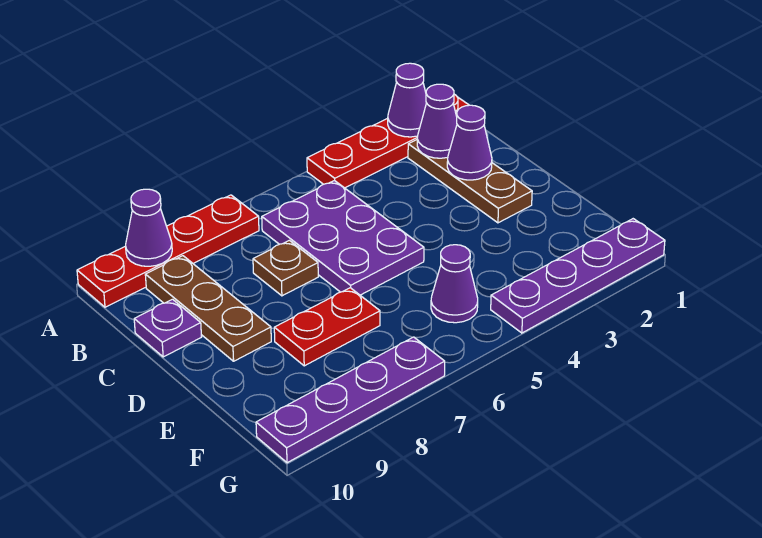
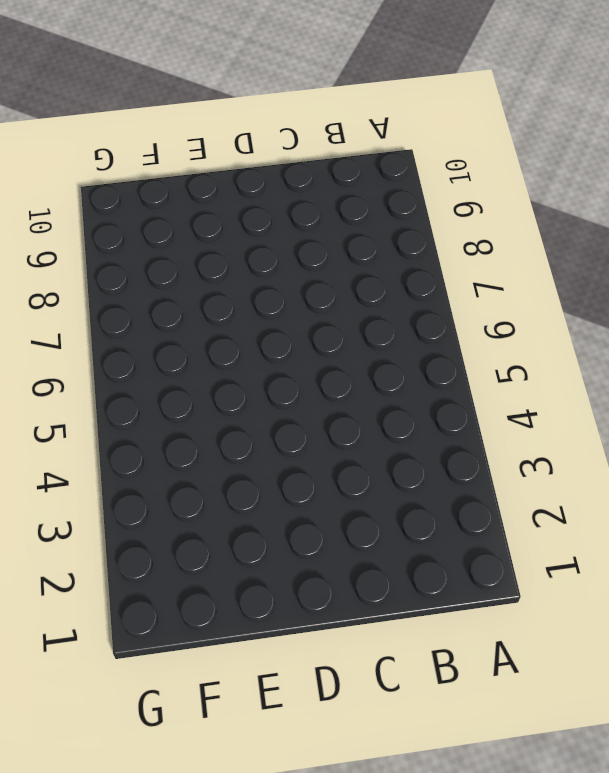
none -> red 1x4 plate [307,94,469,188]
none -> red 1x4 plate [77,195,259,307]
none -> brown 1x3 plate [408,140,532,223]

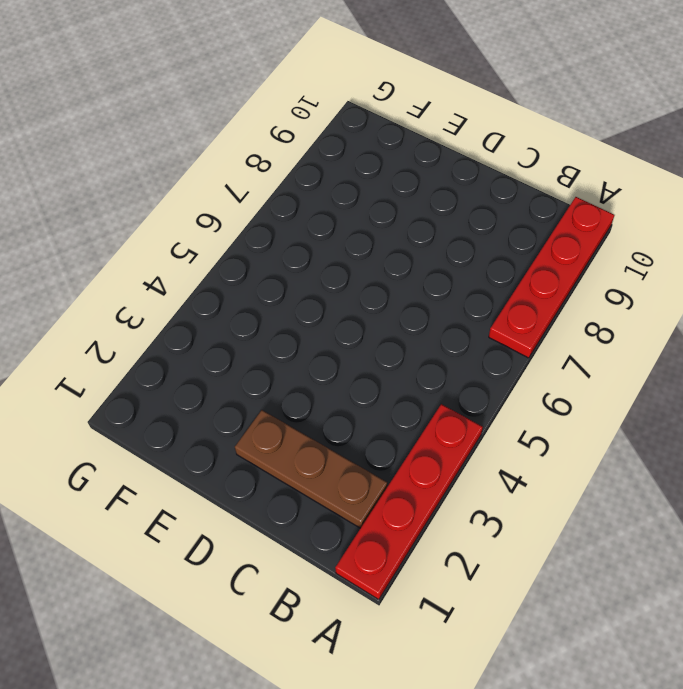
none -> purple 2x3 plate [262,180,424,295]
none -> brown 1x3 plate [145,256,271,361]
none -> brown 1x1 plate [253,240,318,296]

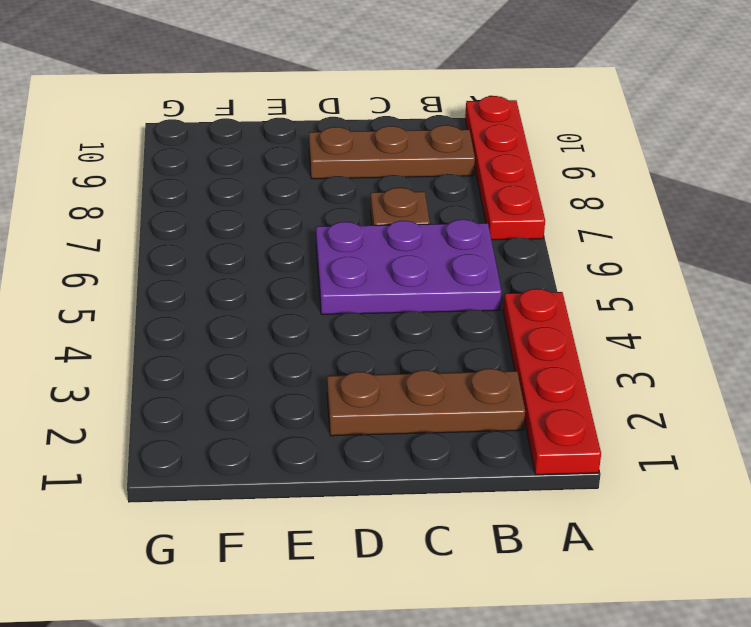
none -> purple 1x1 plate [134,299,201,357]
none -> red 1x2 plate [274,288,380,366]
none -> purple 1x1 cone [431,245,478,323]

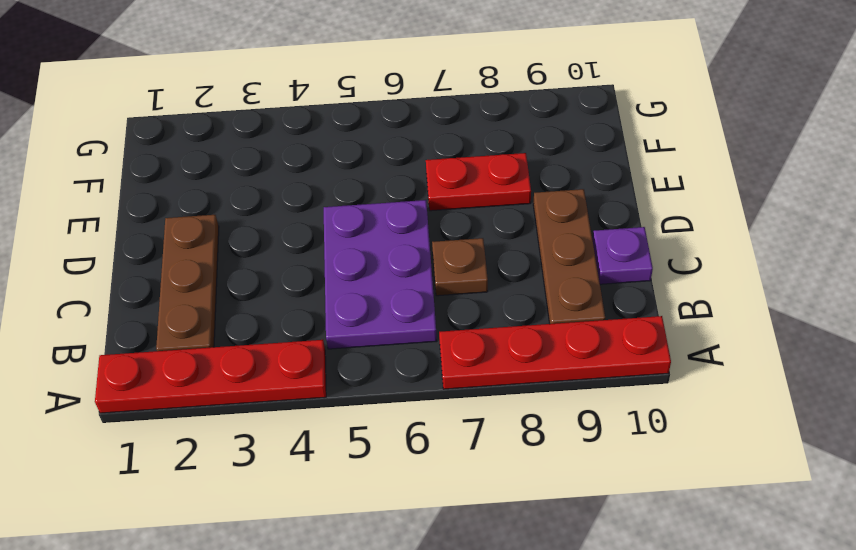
none -> purple 1x1 cone [431,245,478,323]
none -> purple 1x4 plate [491,219,665,333]
none -> purple 1x4 plate [256,337,445,463]

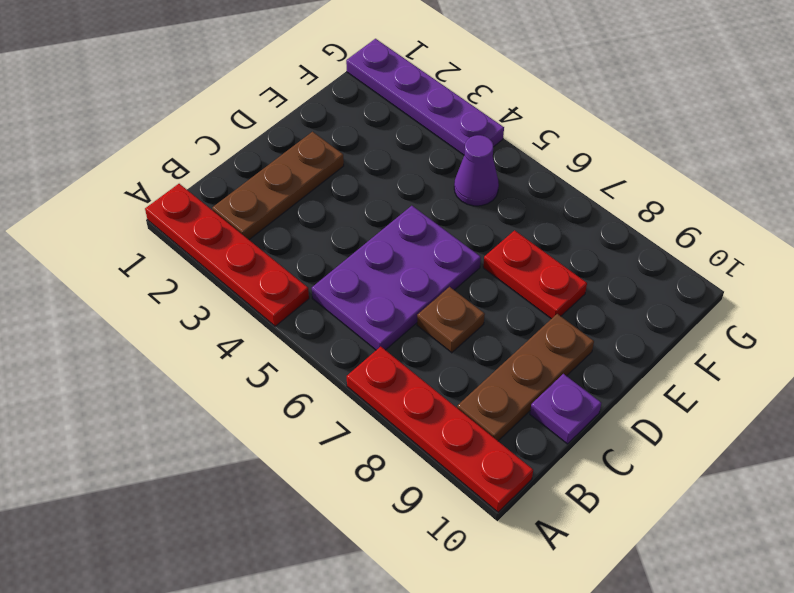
none -> purple 1x4 plate [256,337,445,463]
none -> purple 1x1 cone [388,63,426,137]
none -> purple 1x1 cone [126,189,172,266]

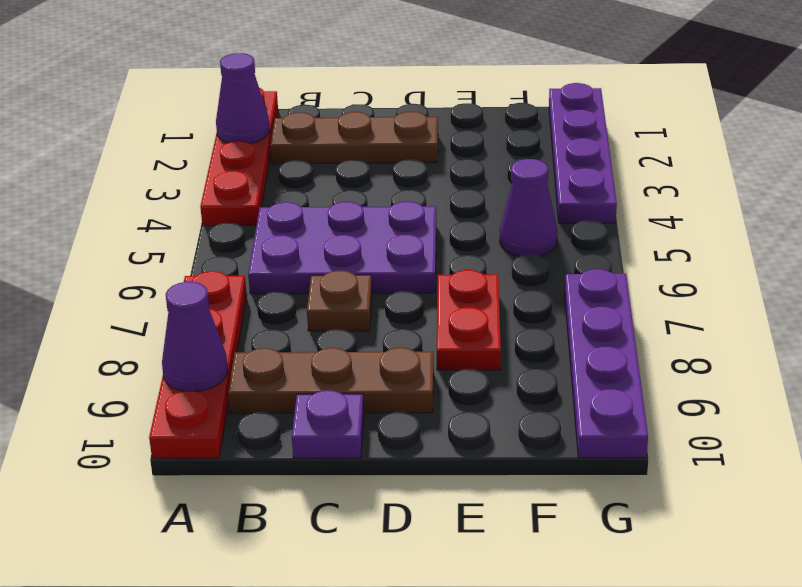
none -> purple 1x1 cone [417,84,457,158]
none -> purple 1x1 cone [447,105,492,180]

